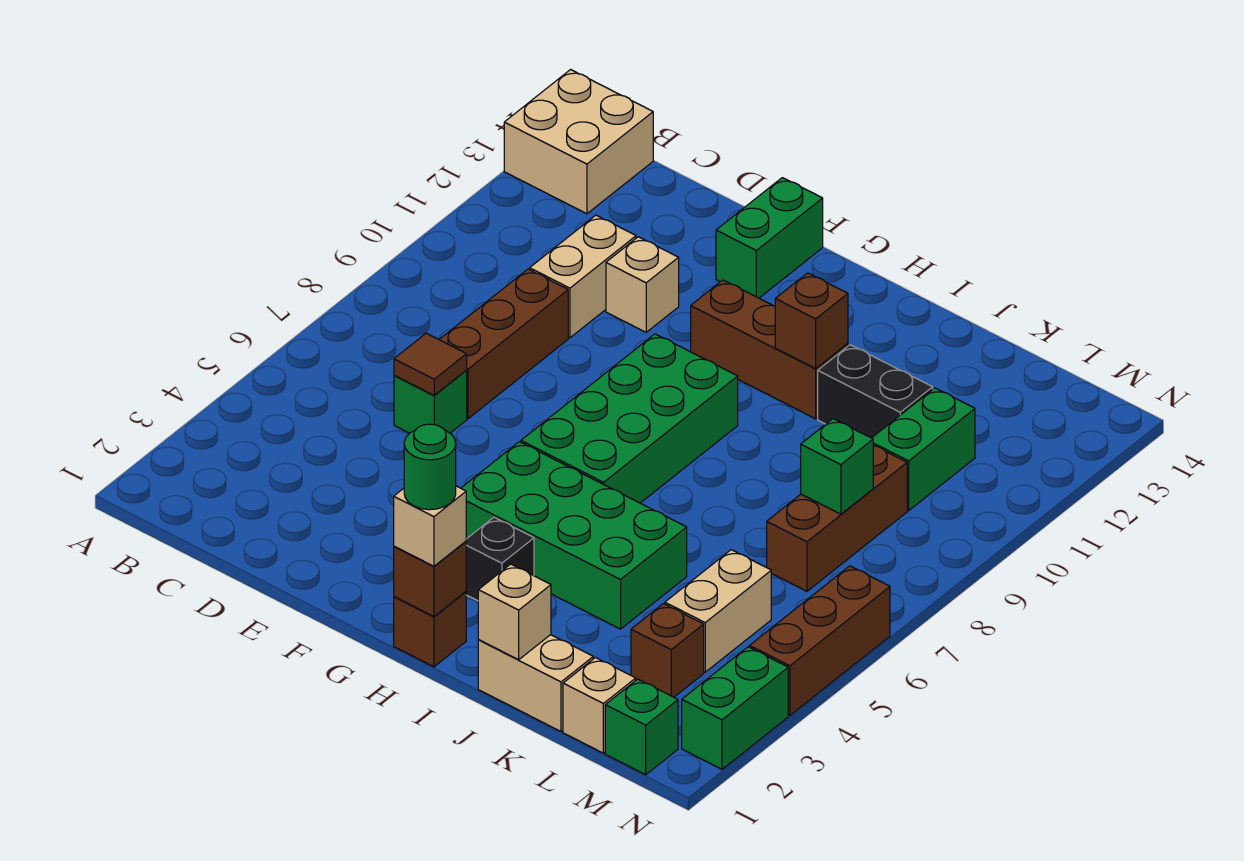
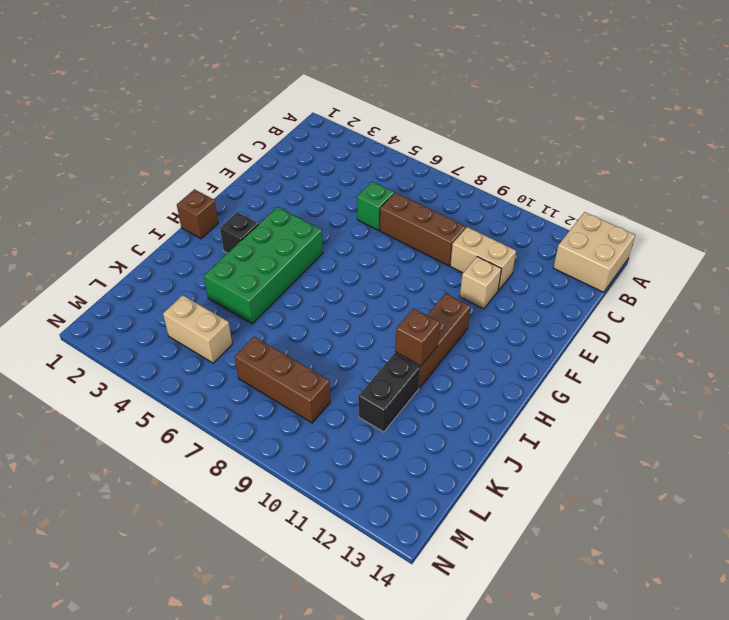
none -> green 1x2 brick [716,178,823,298]
none -> green 2x4 brick [521,334,738,503]
none -> tan 1x2 brick [478,635,593,731]

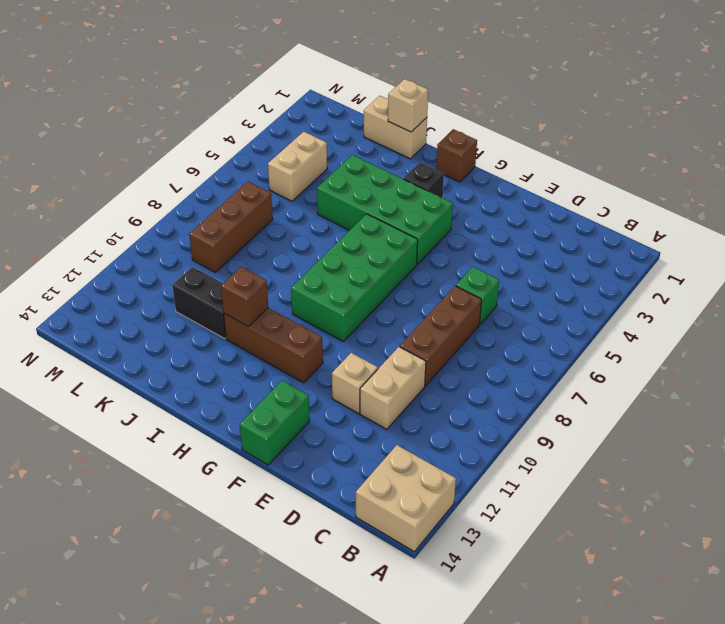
none -> tan 1x1 brick [563,658,636,753]
none -> brown 1x1 brick [631,604,704,697]
none -> green 1x2 brick [872,388,975,510]

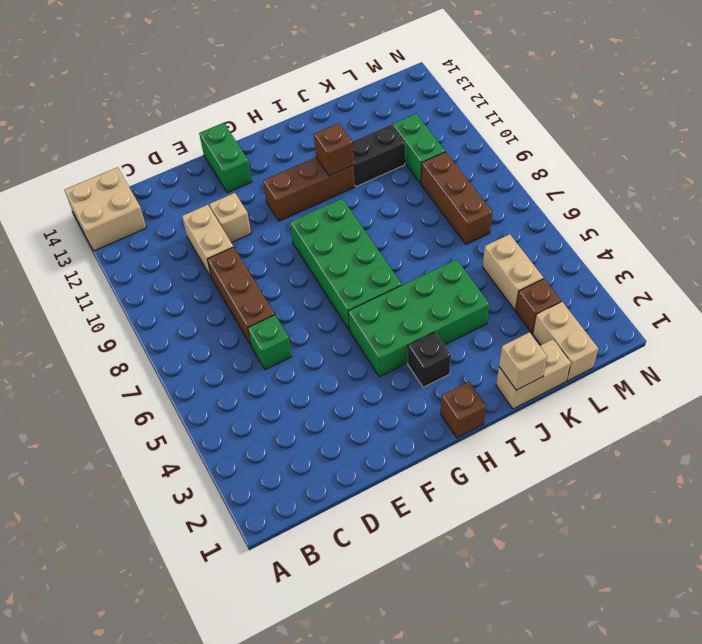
tan 1x2 brick [533,302,598,381] -> tan 1x1 brick [563,658,636,753]
none -> green 1x1 brick [605,679,678,775]
none -> green 1x2 brick [682,647,788,769]
none -> brown 1x3 brick [750,566,890,715]

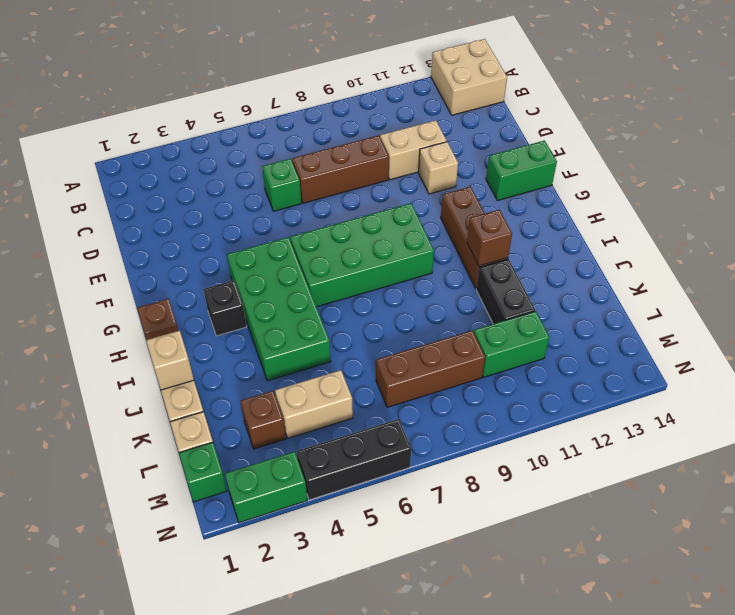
black 1x3 brick [296,419,411,500] -> brown 1x3 brick [750,566,890,715]
none -> brown 1x1 tile [394,333,467,395]
none -> brown 1x1 brick [394,542,466,617]
none -> green 1x1 brick [801,419,873,514]

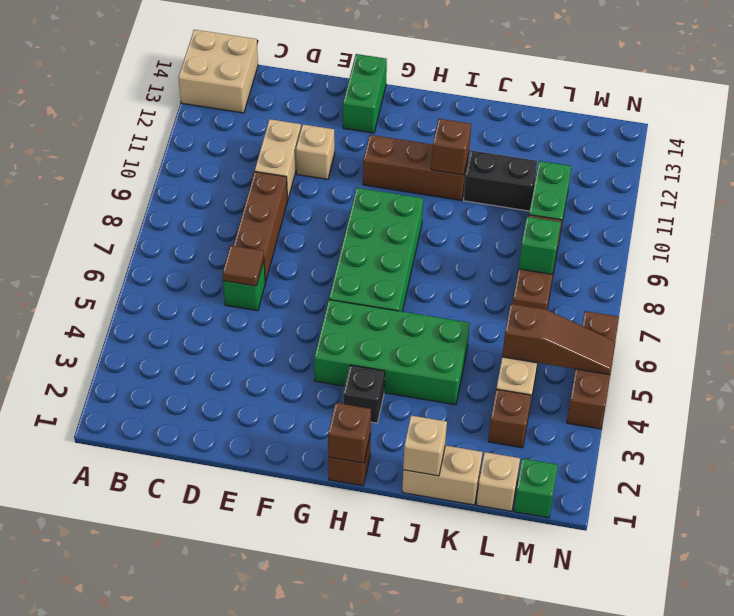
brown 1x3 slope [502,304,616,375] -> none
none -> green 1x2 brick [682,647,788,769]
none -> tan 1x1 brick [394,486,466,566]
none -> green 1x1 round brick [404,424,456,510]

